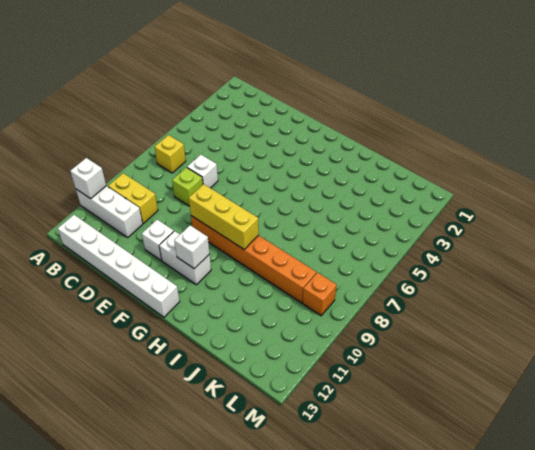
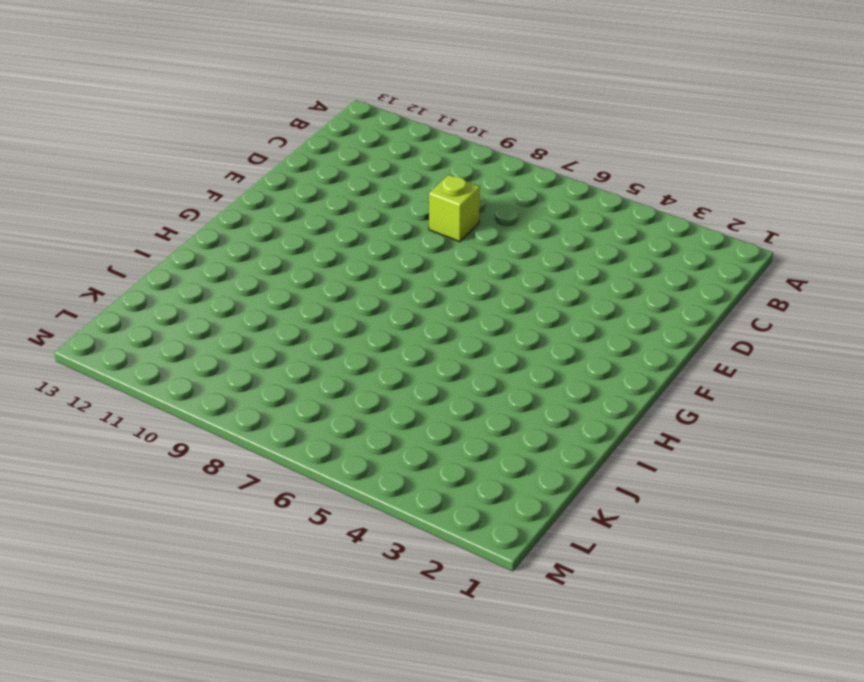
none -> white 1x3 brick [76,186,143,237]
none -> yellow 1x1 brick [155,135,186,173]
none -> yellow 1x2 brick [108,173,158,223]

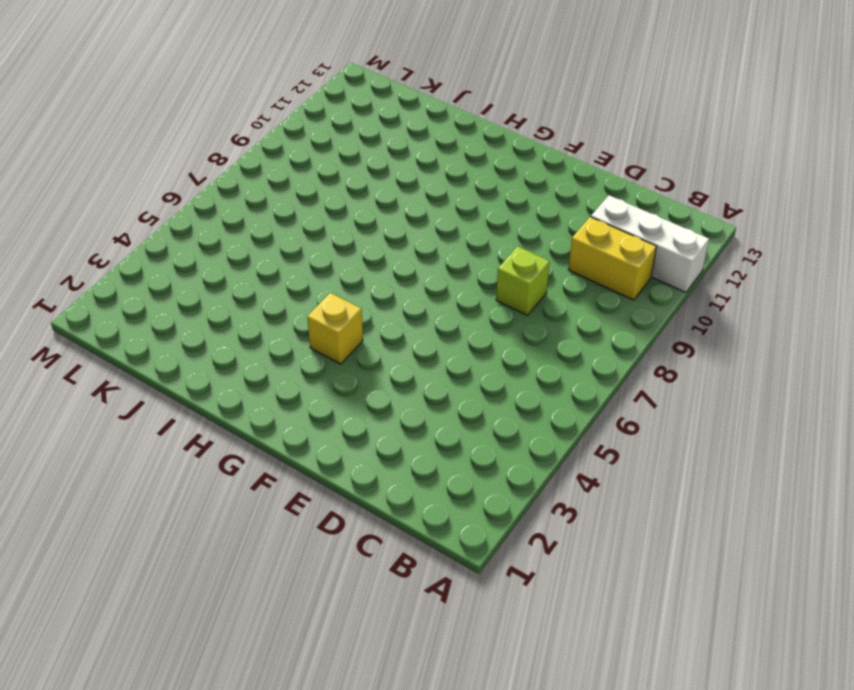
yellow 1x1 brick [307,293,363,364] -> yellow 1x1 brick moved to [155,135,186,173]
none -> white 1x6 brick [58,215,180,317]
none -> white 1x1 brick [187,155,218,188]
none -> white 1x1 brick [142,220,174,260]

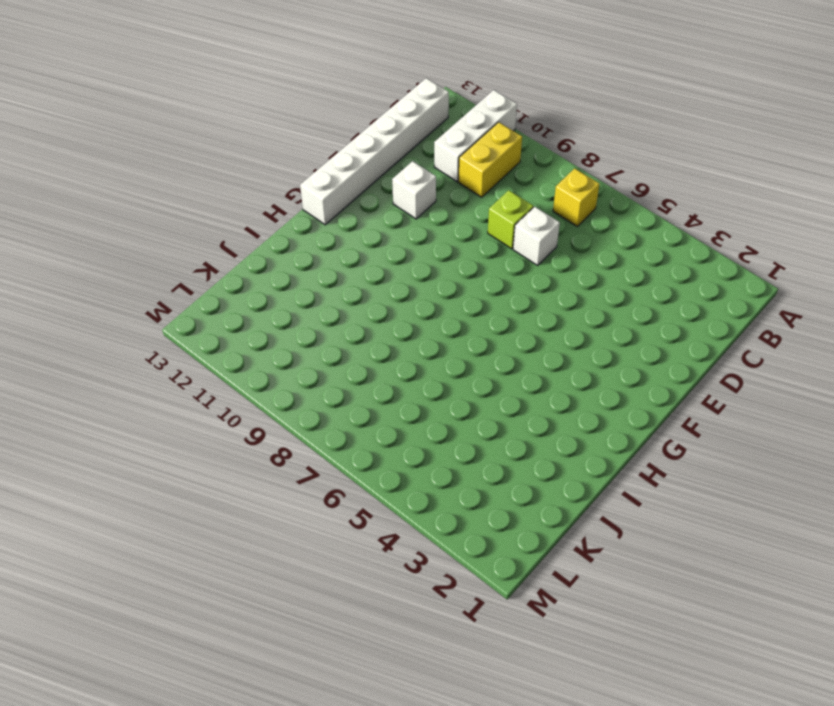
none -> orange 1x6 brick [191,216,316,303]
none -> white 1x2 brick [159,231,211,285]
none -> orange 1x1 brick [303,273,337,316]

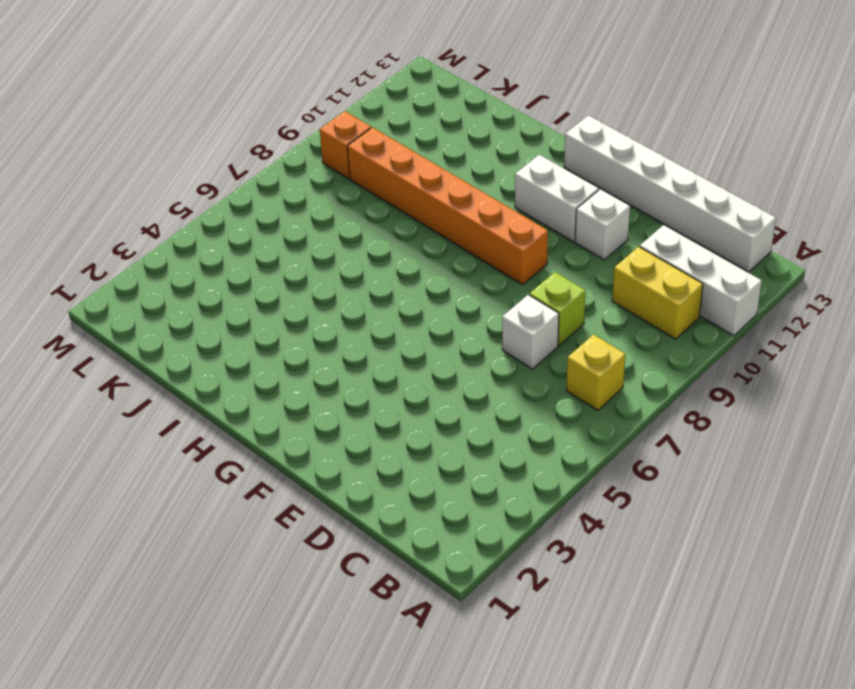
none -> white 1x1 brick [70,158,106,199]
none -> yellow 1x3 brick [189,184,259,250]
none -> white 1x1 brick [174,225,210,269]

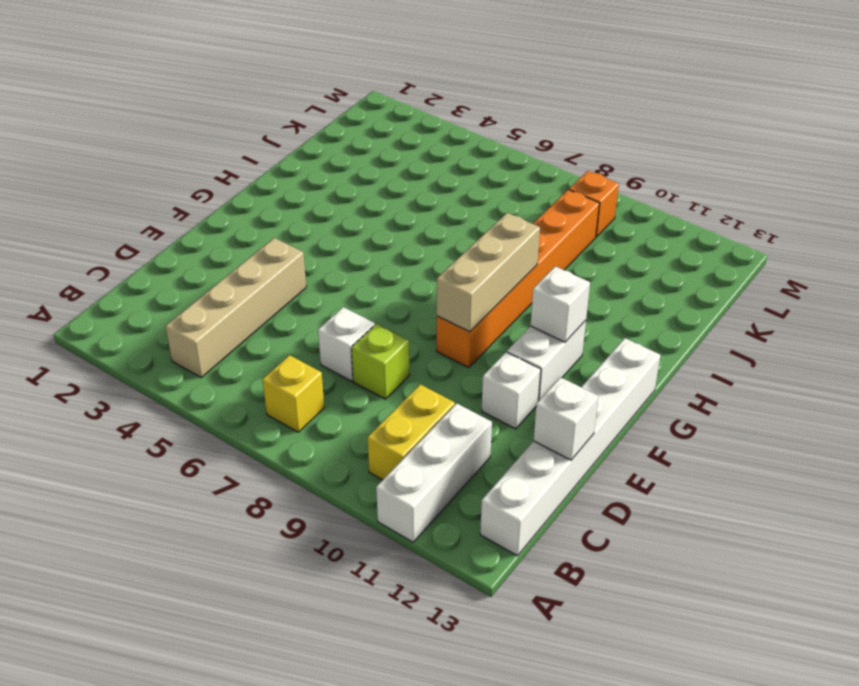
tan 1x4 brick [166,238,306,377] -> none
white 1x1 brick [534,377,599,460] -> white 1x1 brick moved to [70,158,106,199]
tan 1x3 brick [437,213,540,332] -> yellow 1x3 brick [189,184,259,250]

